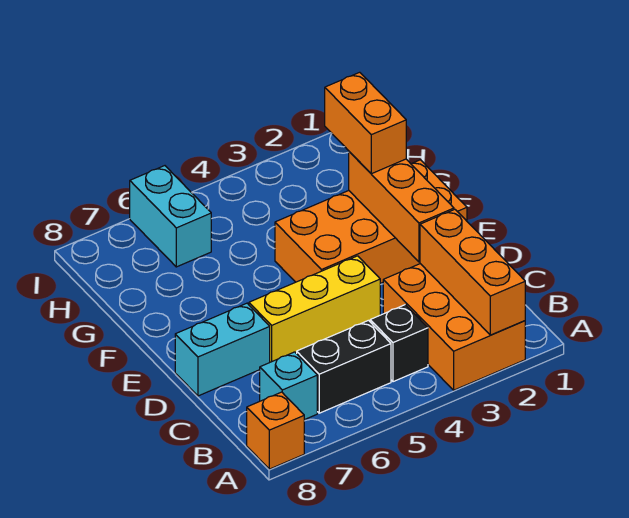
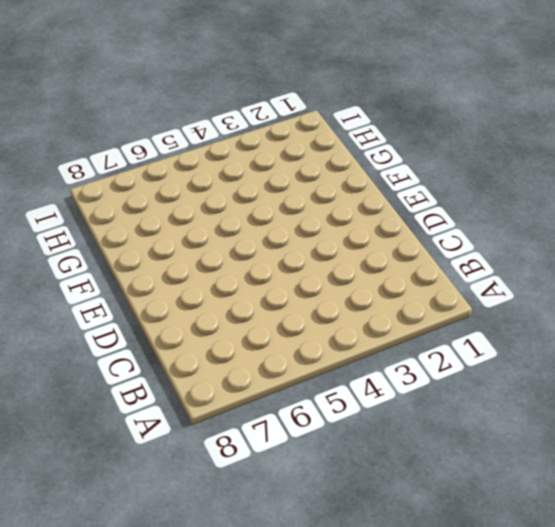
none -> orange 2x3 brick [383,264,525,390]
none -> orange 1x1 brick [247,392,304,469]
none -> black 1x1 brick [370,305,428,382]

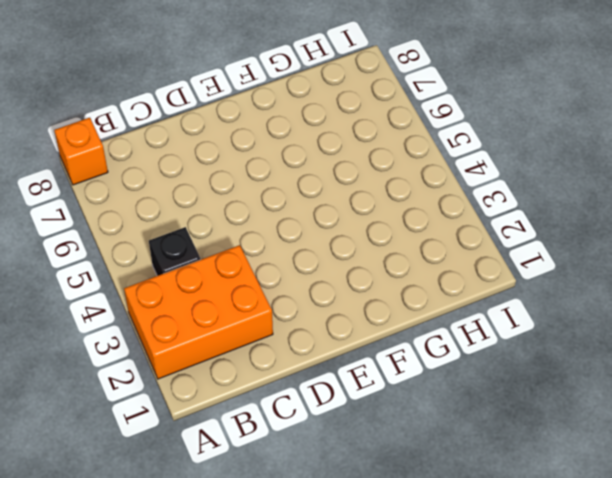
none -> black 1x2 brick [297,320,391,413]
none -> cyan 1x1 brick [260,352,317,420]
none -> yellow 1x3 brick [249,256,380,362]

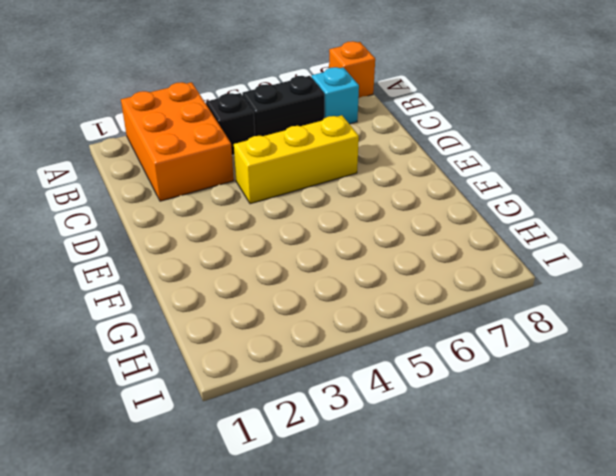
none -> cyan 1x2 brick [175,303,270,396]
none -> orange 2x4 brick [275,160,467,283]
none -> cyan 1x2 brick [130,166,211,267]

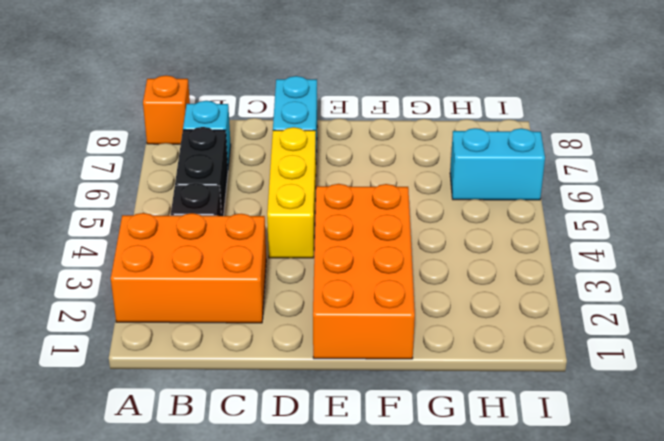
none -> orange 1x3 brick [420,209,525,335]
none -> orange 1x3 brick [349,152,454,262]
none -> orange 1x2 brick [325,72,406,174]

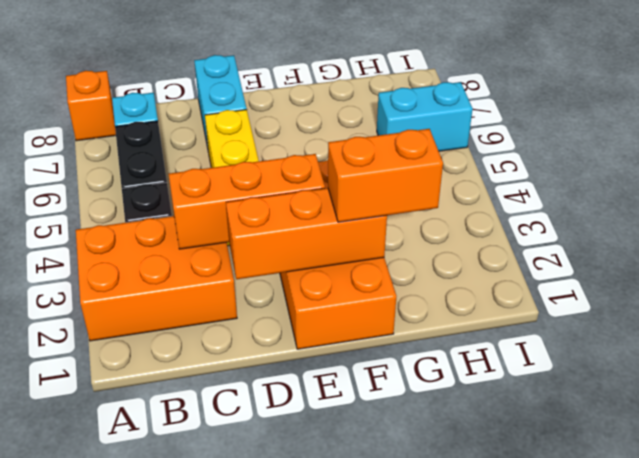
orange 1x3 brick [169,154,325,249] -> orange 1x3 brick moved to [420,209,525,335]

